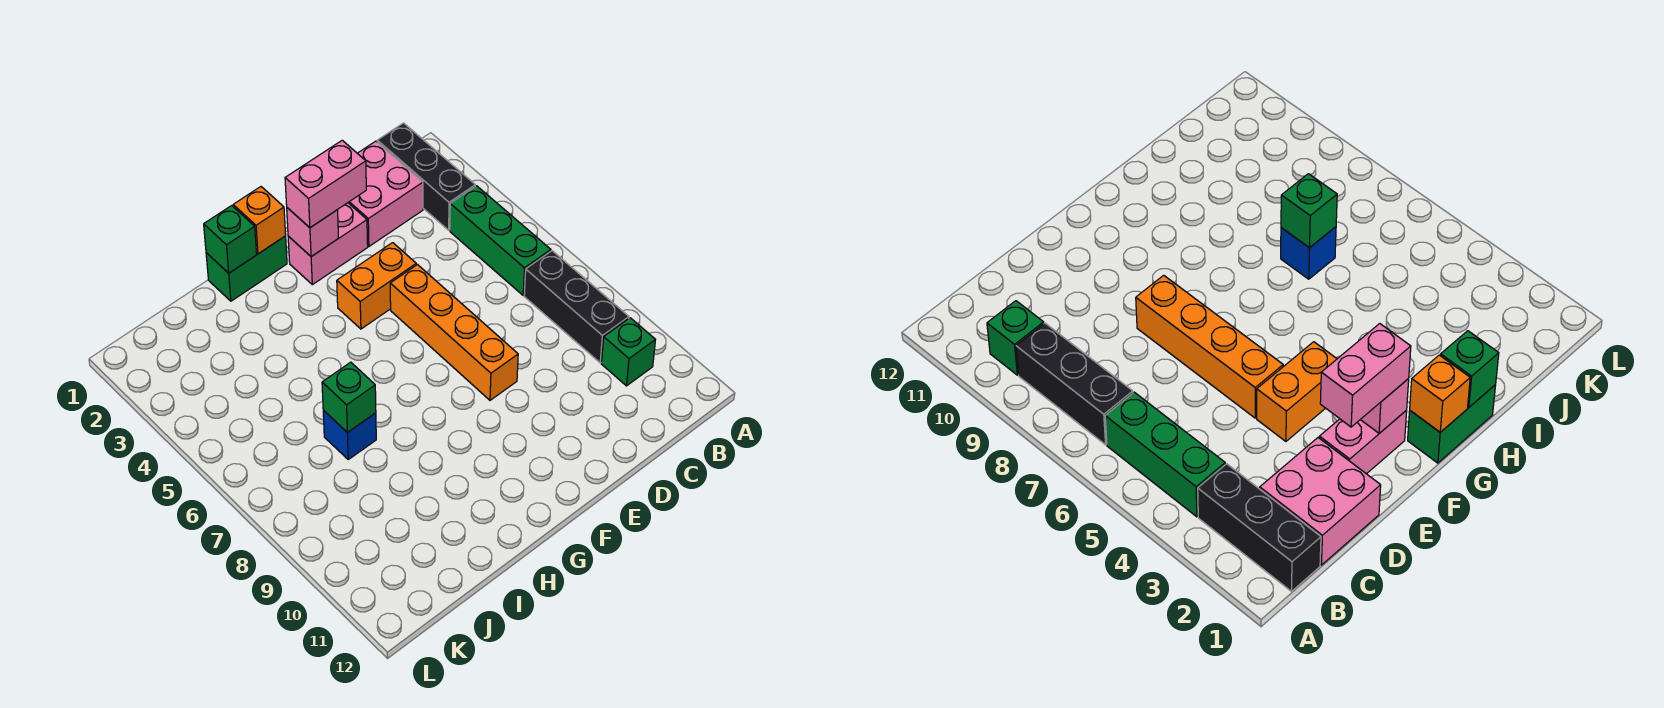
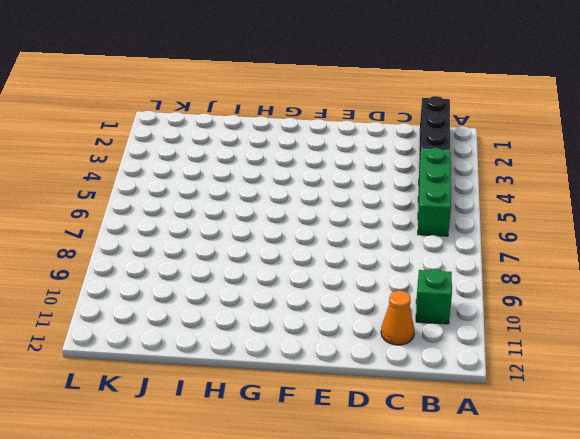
orange 1x1 cone [381,291,414,345] -> none
none -> black 1x3 brick [524,251,629,363]
none -> pink 2x2 brick [348,141,423,246]
none -> pink 1x2 brick [288,203,368,285]

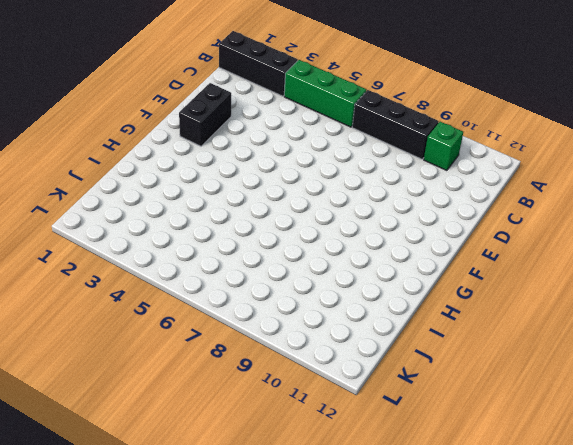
black 1x2 brick [179,83,231,146] -> pink 1x2 brick [288,203,368,285]
none -> pink 2x2 brick [348,141,423,246]
none -> orange 1x2 brick [337,243,416,329]
none -> orange 1x4 brick [390,265,518,400]

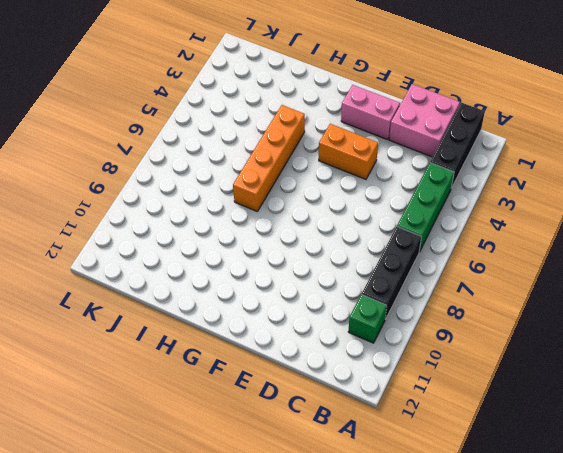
orange 1x4 brick [233,105,305,212] -> orange 1x4 brick moved to [390,265,518,400]
none -> green 1x2 brick [206,236,287,301]
none -> blue 1x1 brick [323,410,376,459]
none -> pink 1x1 brick [287,208,338,257]

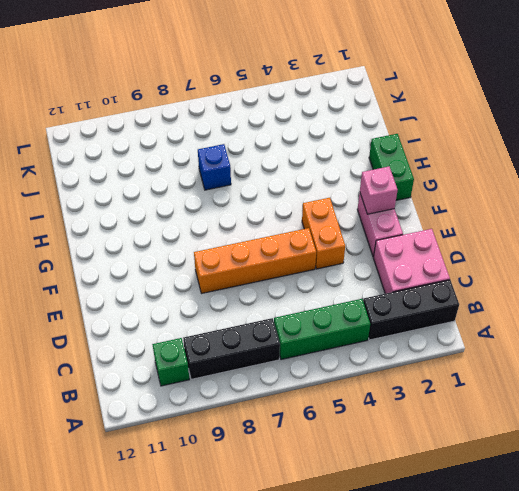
none -> orange 1x1 brick [233,187,286,254]
none -> green 1x1 brick [204,206,257,273]
none -> green 1x1 brick [322,362,376,433]

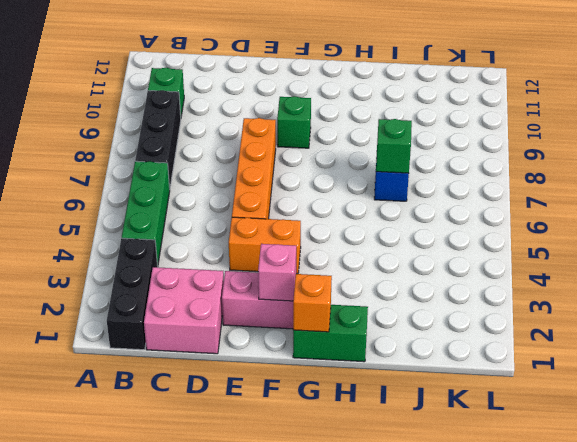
green 1x1 brick [277,96,311,148] -> green 1x1 brick moved to [204,206,257,273]
none -> pink 1x2 brick [285,140,366,228]

